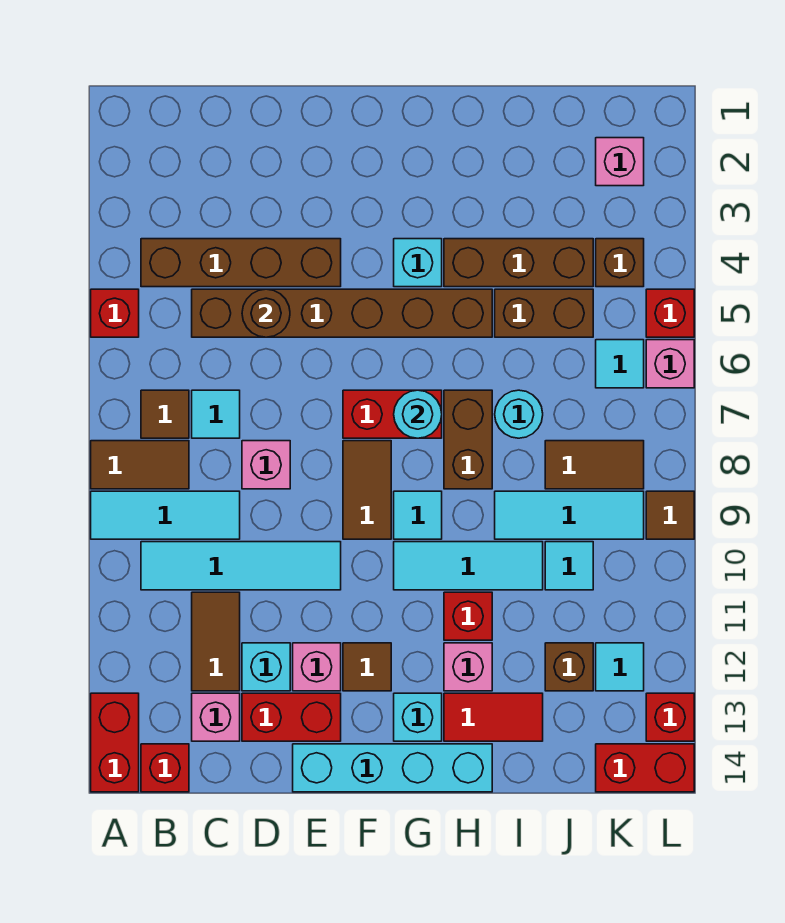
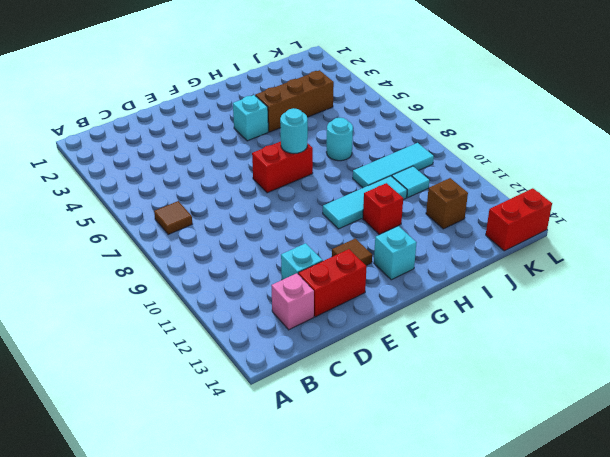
none -> red 1x1 brick [91,289,139,337]
none -> brown 1x2 tile [91,441,189,489]
none -> cyan 1x3 tile [91,491,240,539]
none -> red 1x2 brick [91,693,139,792]

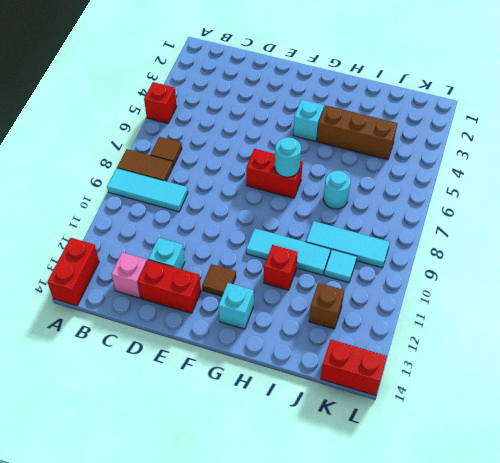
none -> brown 1x4 brick [141,239,341,287]
none -> cyan 1x4 tile [141,542,341,590]
none -> red 1x1 brick [141,744,189,792]
none -> brown 1x6 brick [192,289,492,337]

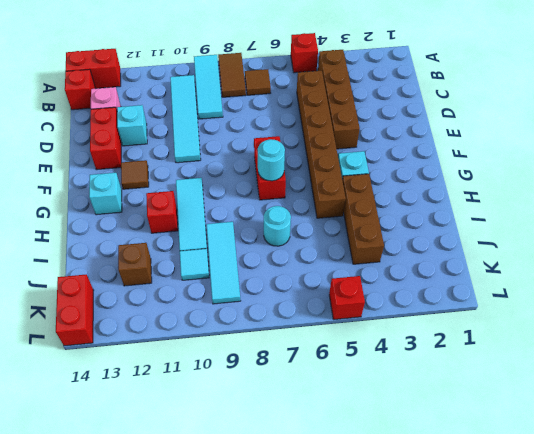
none -> cyan 1x1 tile [192,390,240,438]
none -> brown 1x2 tile [192,592,240,691]
none -> pink 1x1 brick [242,441,290,489]
none -> pink 1x1 brick [293,643,341,691]

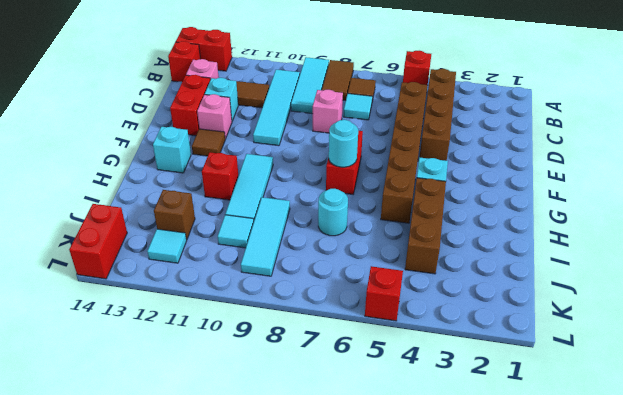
none -> cyan 1x4 brick [293,744,492,792]
none -> brown 1x2 tile [343,441,391,539]
none -> cyan 1x1 tile [394,491,442,539]
none -> brown 1x2 brick [444,390,492,489]

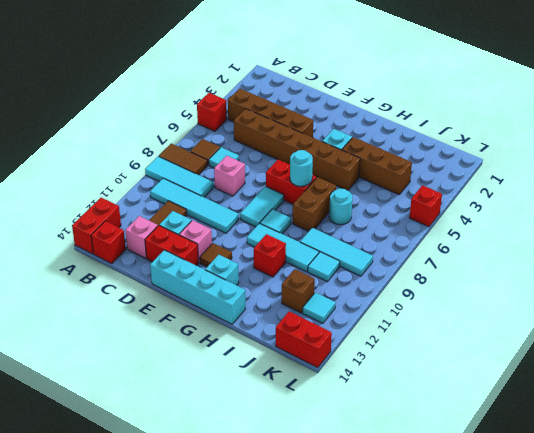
cyan 1x2 tile [240,186,284,227] -> brown 1x2 tile [343,441,391,539]
none -> pink 1x1 brick [444,643,492,691]
none -> red 1x2 tile [444,693,543,741]
none -> brown 1x2 brick [495,289,593,337]
none -> brown 1x2 tile [545,441,644,489]

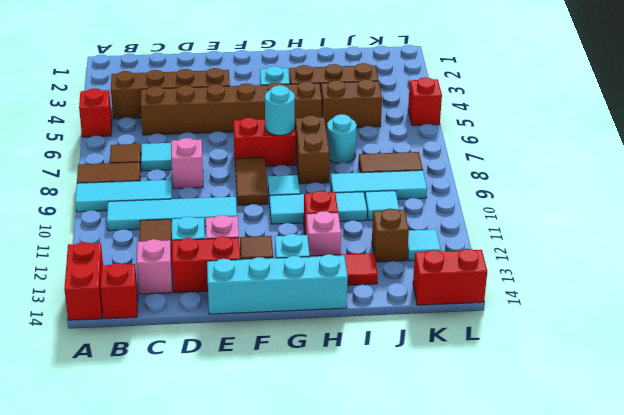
none -> pink 1x1 brick [596,138,644,186]
none -> brown 1x1 brick [596,239,644,287]
none -> cyan 1x1 tile [596,340,644,388]
none -> pink 1x1 brick [646,340,694,388]

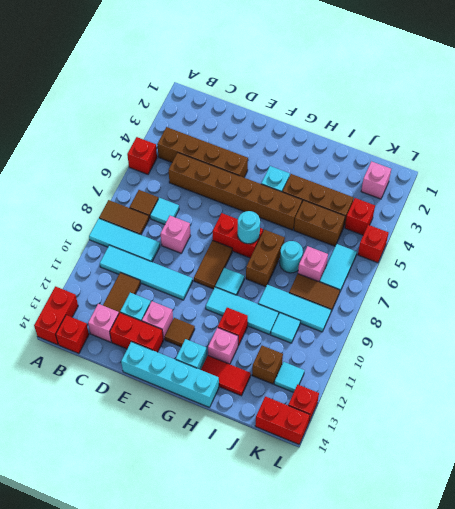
pink 1x1 brick [298,246,328,282] -> pink 1x1 brick moved to [646,340,694,388]
red 1x1 brick [345,198,375,235] -> brown 1x1 brick [596,239,644,287]
cyan 1x2 tile [320,244,357,291] -> cyan 1x1 tile [596,340,644,388]
none -> brown 1x1 tile [646,491,694,539]
none -> brown 1x1 round brick [242,289,290,337]

